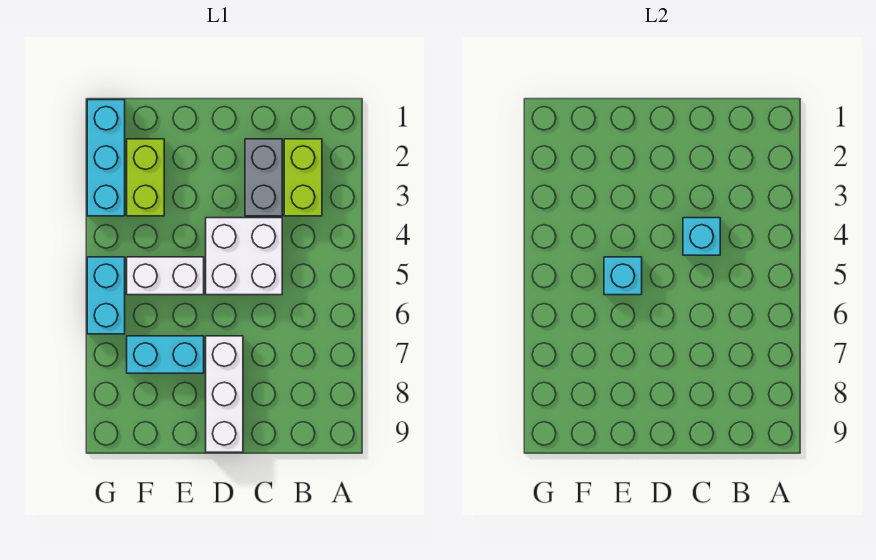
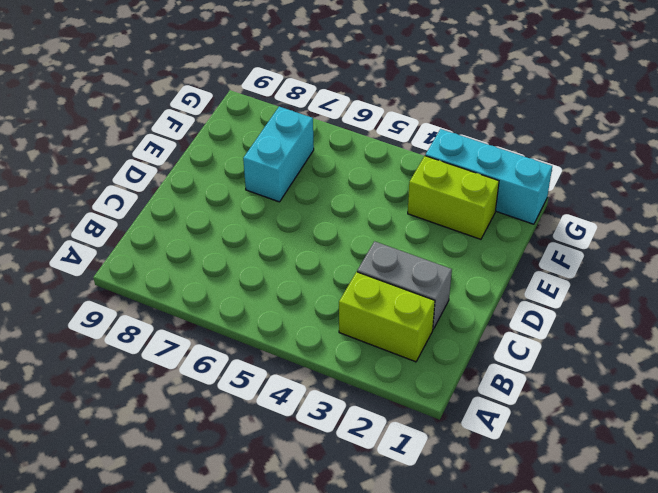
none -> white 2x2 brick [206,218,282,295]
none -> white 1x3 brick [206,336,243,452]

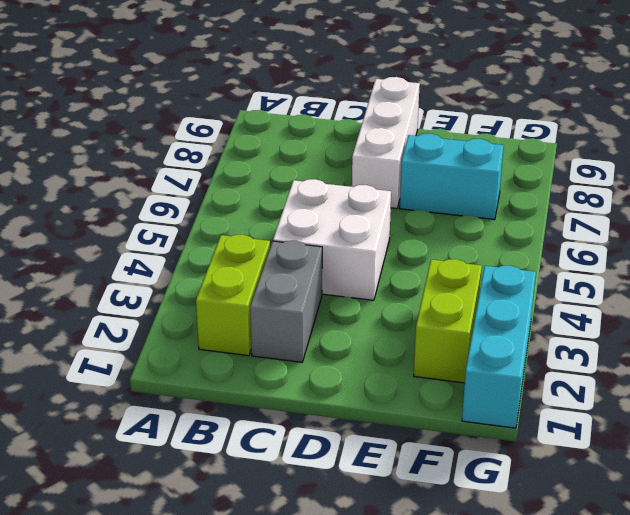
none -> white 1x2 brick [127,257,204,295]
none -> cyan 1x2 brick [87,257,125,334]

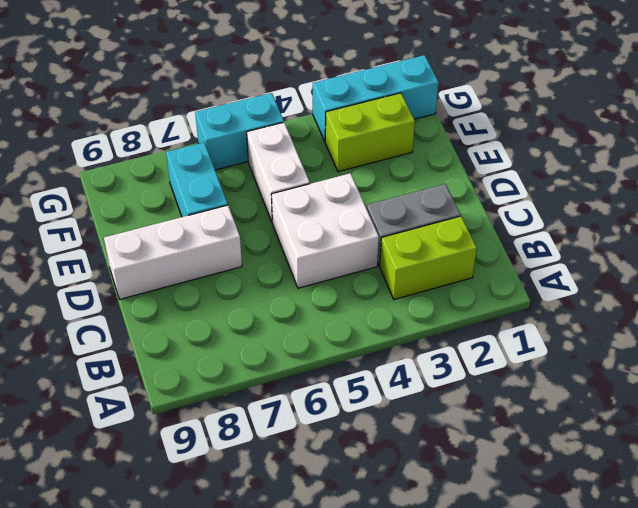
none -> cyan 1x1 brick [683,218,720,255]
none -> cyan 1x1 brick [604,257,642,295]

